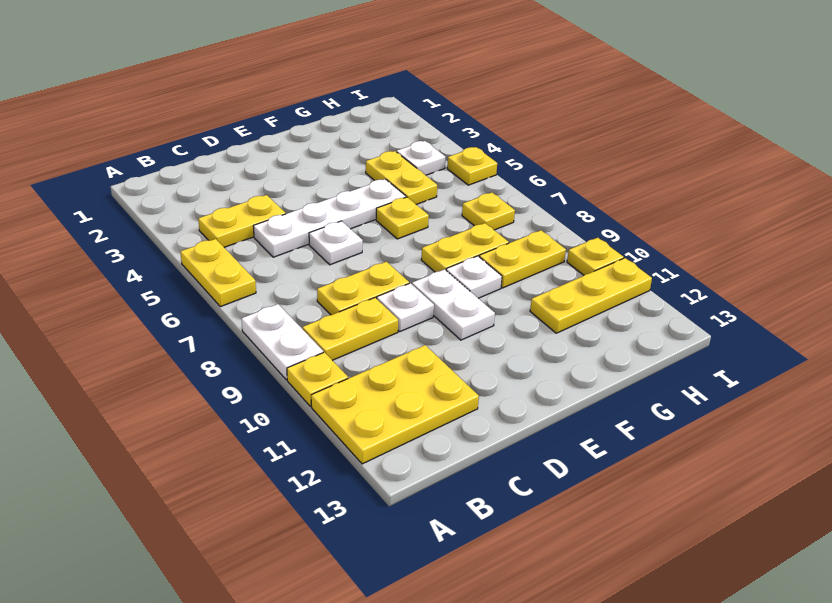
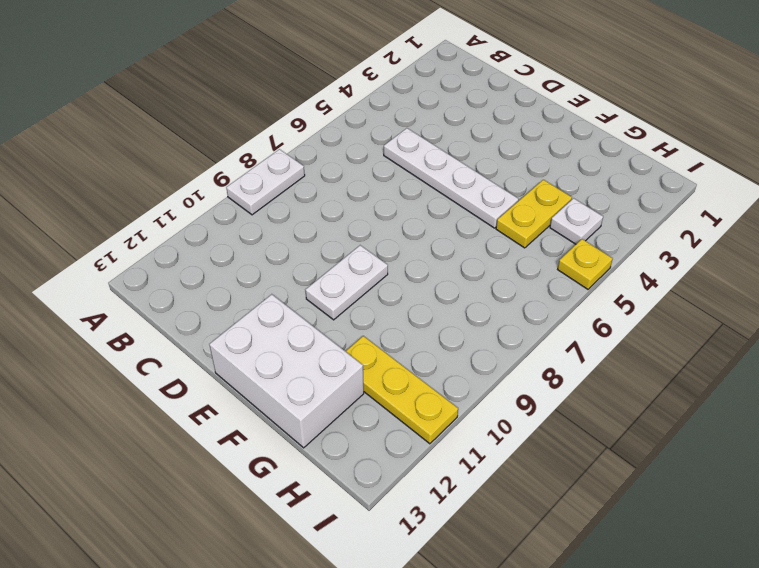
white 2x3 brick [209,294,364,448] -> none
none -> yellow 1x2 plate [180,239,256,307]
none -> yellow 1x1 plate [287,352,348,407]
none -> yellow 2x3 plate [311,345,479,464]

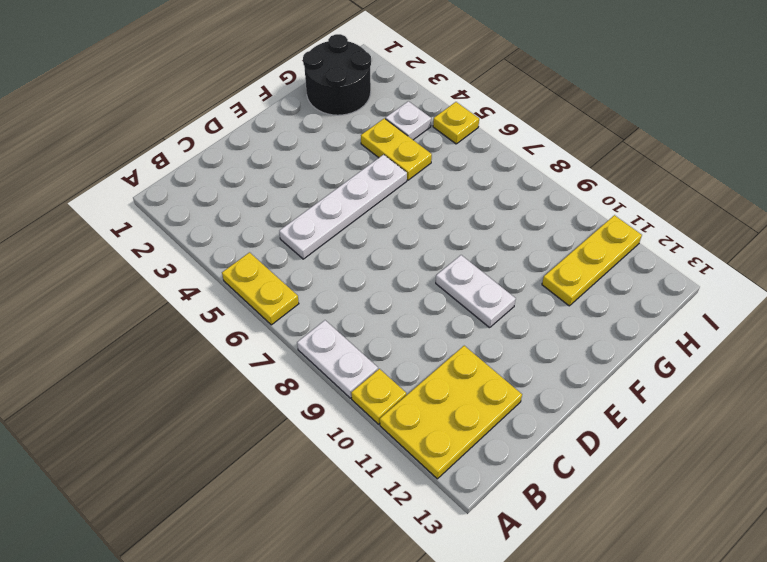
black 2x2 round brick [303,34,371,115] -> none
none -> yellow 1x2 plate [198,195,286,247]
none -> yellow 1x2 plate [303,298,398,360]
none -> yellow 1x2 plate [317,262,409,315]

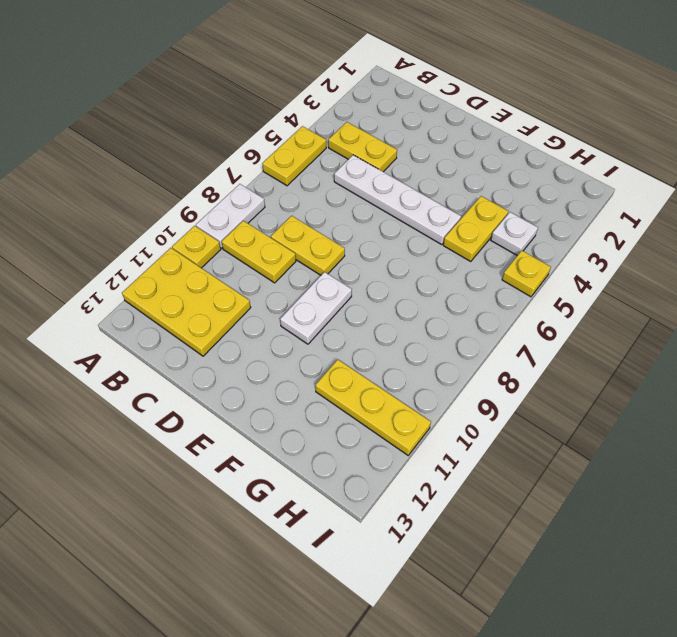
none -> white 1x1 plate [309,221,363,265]
none -> white 1x1 plate [377,283,434,331]
none -> yellow 1x1 plate [376,197,429,239]

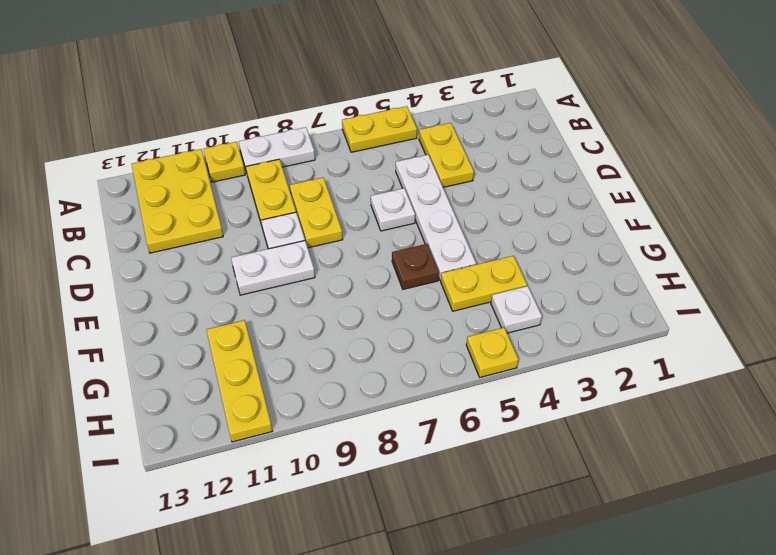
brown 1x1 plate [392,244,439,289] -> yellow 1x1 plate [376,197,429,239]
none -> yellow 1x2 plate [421,223,509,272]
none -> white 1x1 plate [446,256,502,298]
none -> yellow 1x2 plate [479,230,566,288]

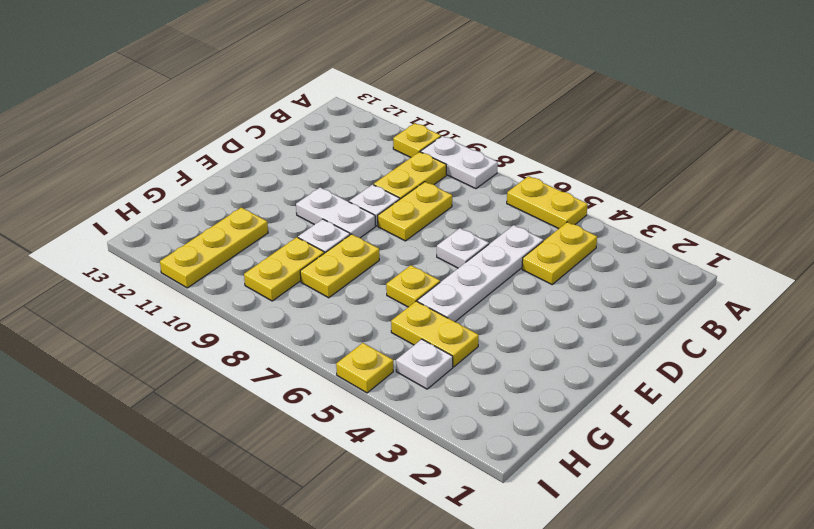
none -> yellow 2x3 plate [311,345,479,464]
none -> yellow 1x1 plate [462,193,515,230]
none -> yellow 1x1 plate [567,238,624,275]

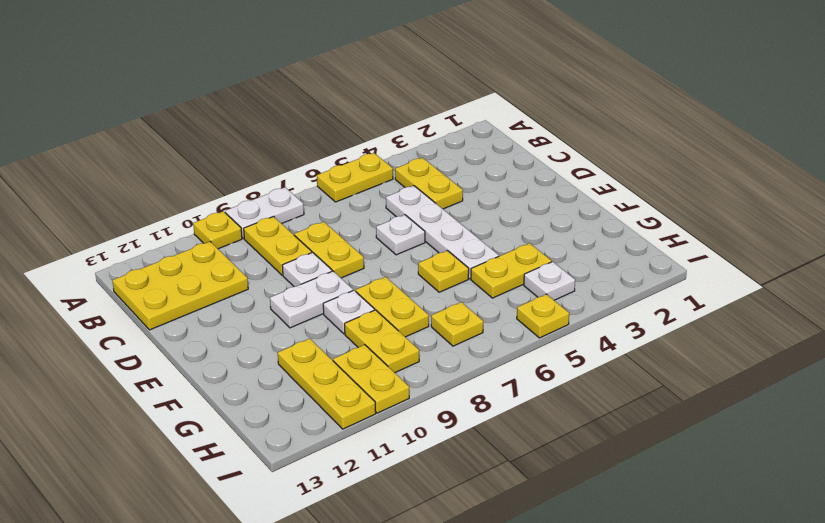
yellow 2x3 plate [112,242,248,330] -> yellow 2x3 plate turned to [311,345,479,464]
yellow 1x2 plate [333,345,409,413] -> yellow 1x1 plate [567,238,624,275]

